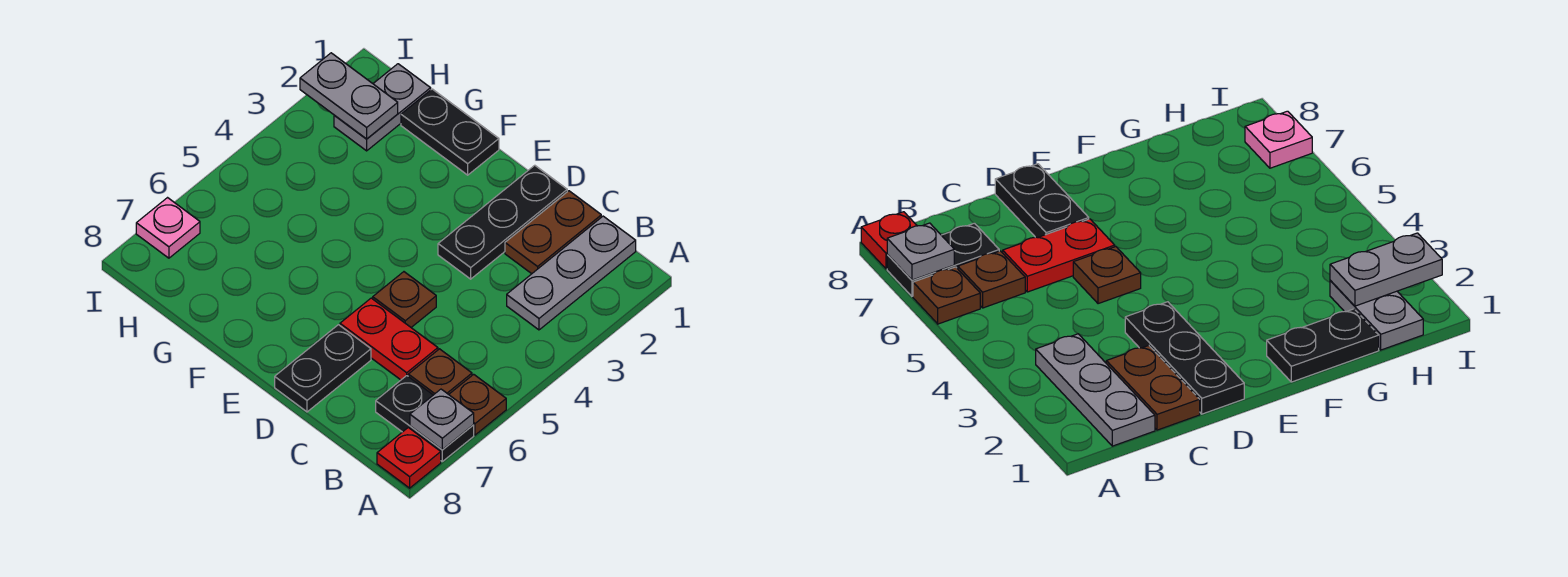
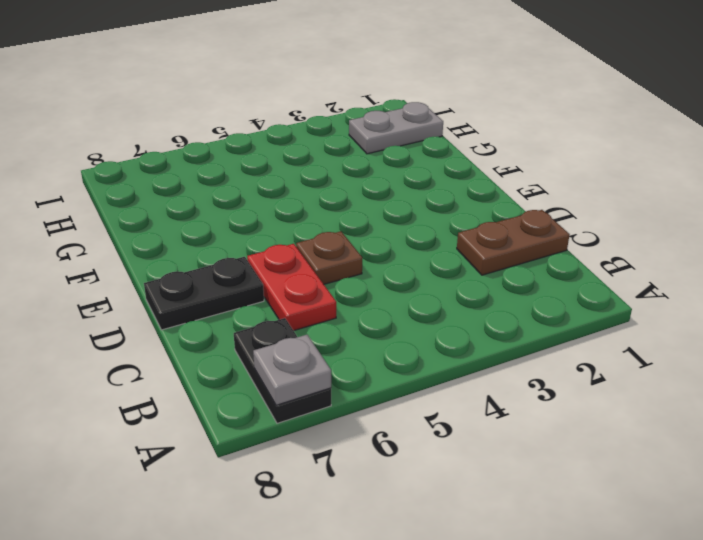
none -> brown 1x1 plate [449,374,506,435]
none -> red 1x1 plate [377,428,441,488]
none -> grey 1x3 plate [507,216,636,330]

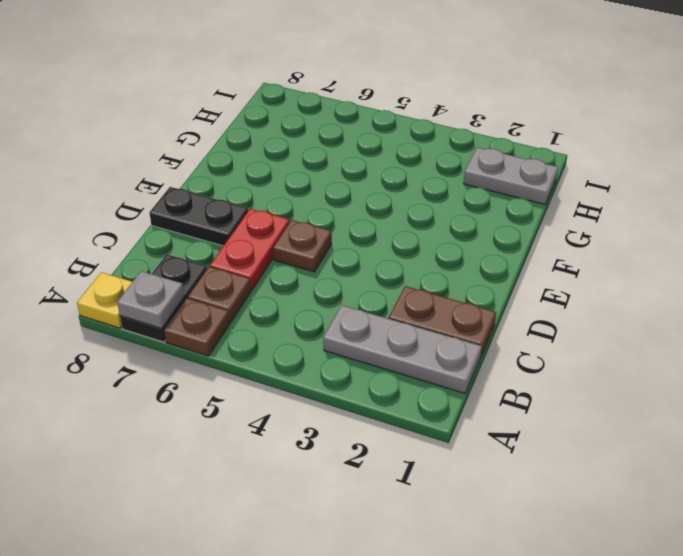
yellow 1x1 plate [77,272,132,328] -> red 1x1 plate [377,428,441,488]
none -> black 1x3 plate [438,165,567,279]
none -> black 1x2 plate [401,89,499,175]
none -> pink 1x1 plate [136,198,200,258]

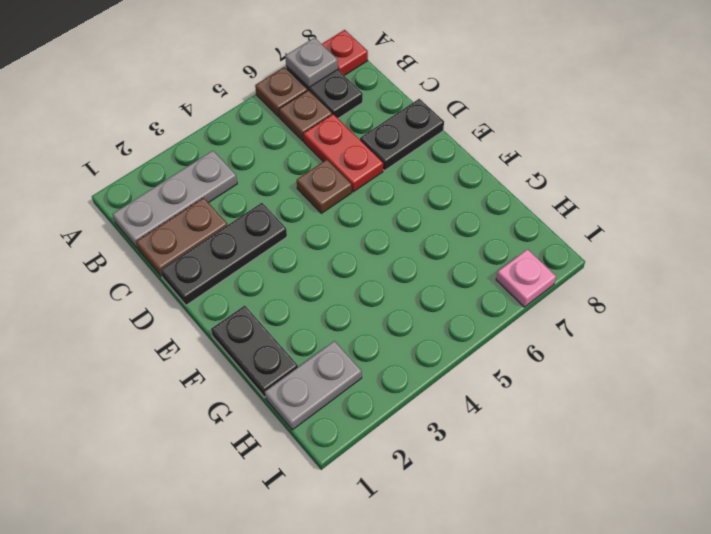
none -> grey 1x2 plate [300,53,398,139]

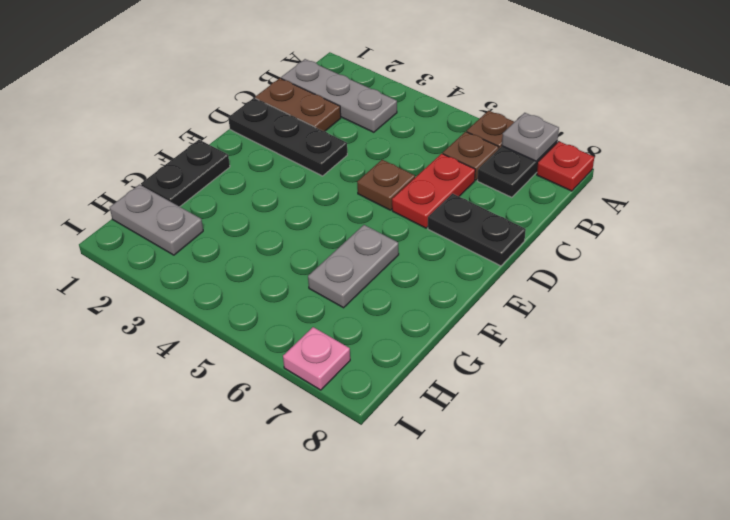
grey 1x2 plate [308,225,399,308] -> grey 1x2 plate moved to [300,53,398,139]

